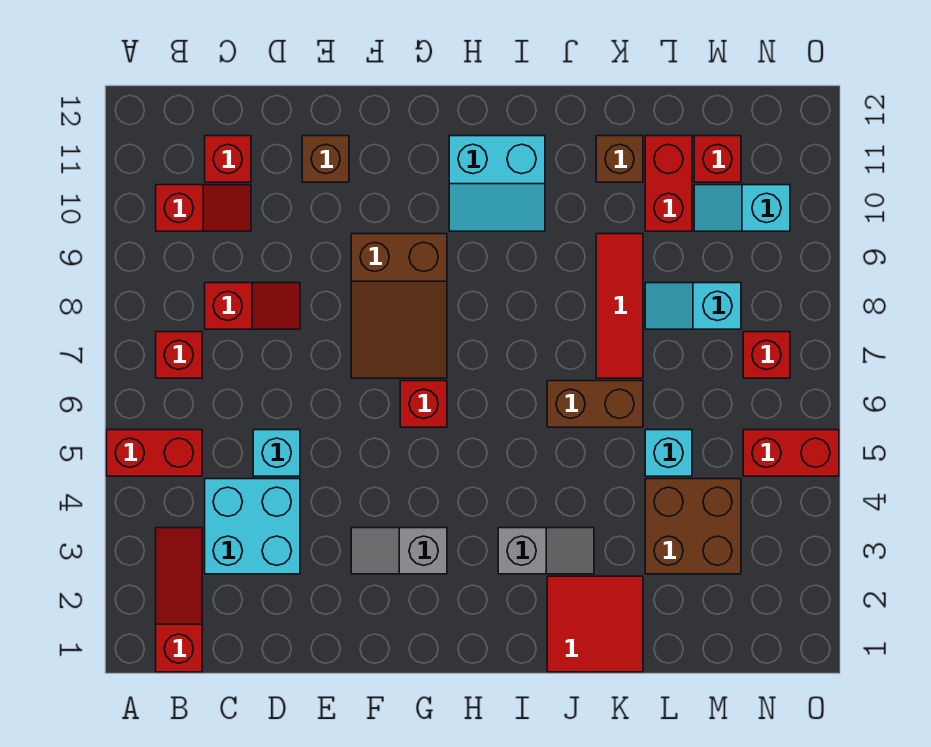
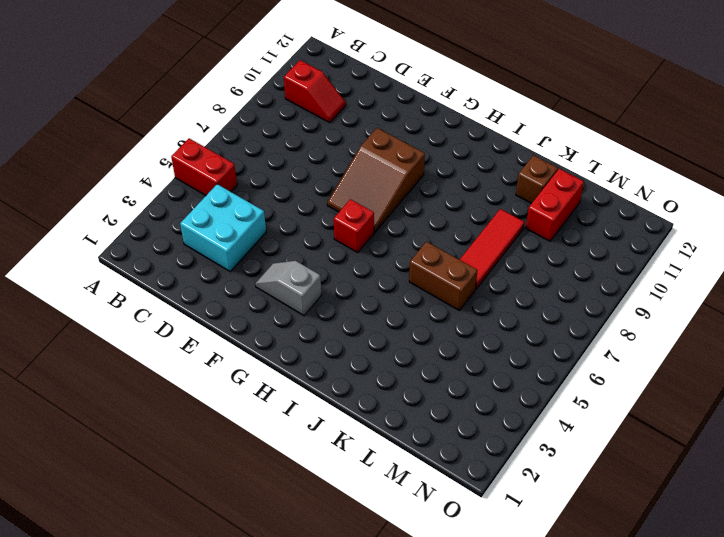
none -> red 1x3 slope [156,528,202,672]
none -> red 1x1 brick [156,332,202,378]
none -> red 1x2 slope [205,283,300,329]

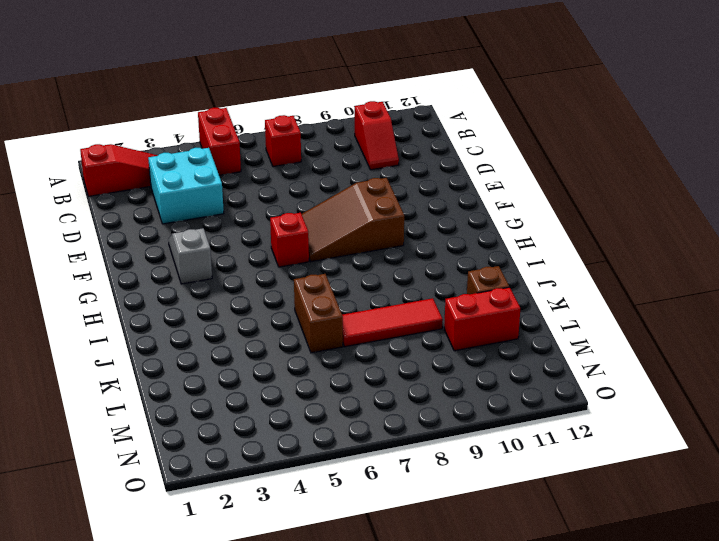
none -> red 1x2 slope [205,283,300,329]
none -> red 1x1 brick [205,136,251,182]
none -> cyan 1x1 brick [253,430,300,476]

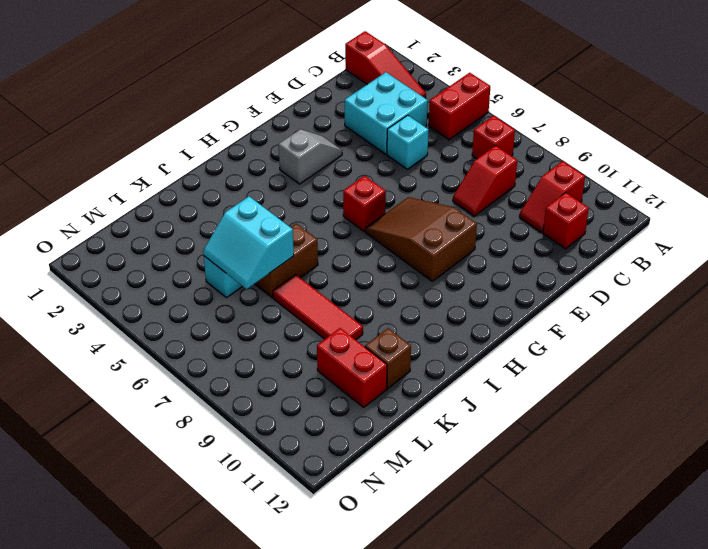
cyan 2x2 slope [203,196,294,289] -> cyan 2x2 slope turned to [449,136,545,231]
none -> brown 1x1 brick [302,136,349,182]
none -> grey 1x2 slope [498,528,594,574]
none -> red 2x2 tile [547,576,643,672]

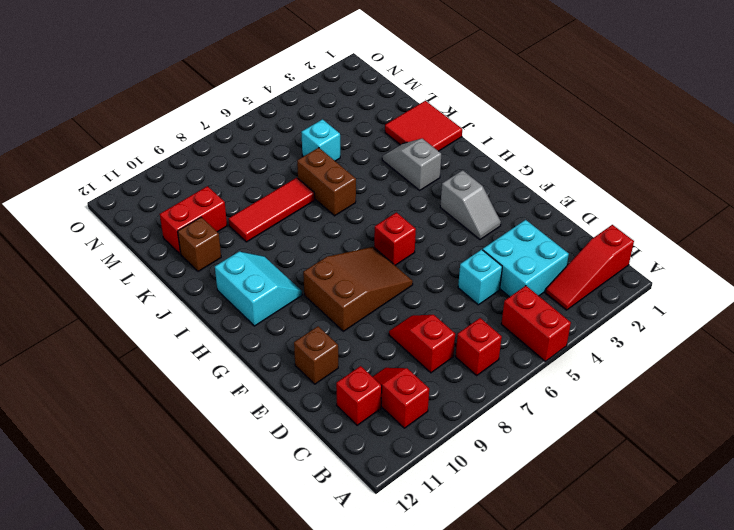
none -> brown 2x2 brick [645,479,741,574]
none -> cyan 1x2 slope [645,283,741,329]
none -> cyan 1x2 slope [694,185,790,231]

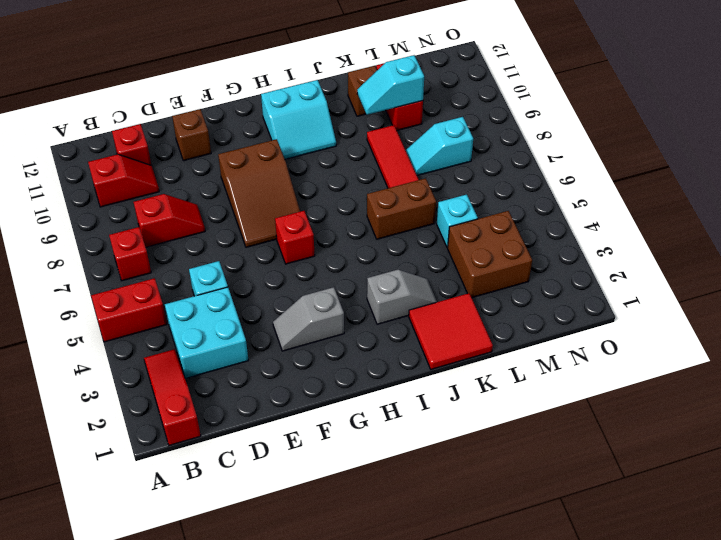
cyan 1x2 slope [357,55,424,115] -> cyan 1x2 slope moved to [694,185,790,231]
none -> red 1x1 brick [694,136,741,182]
none -> red 1x2 brick [743,430,839,476]
none -> red 1x1 brick [743,332,790,378]

